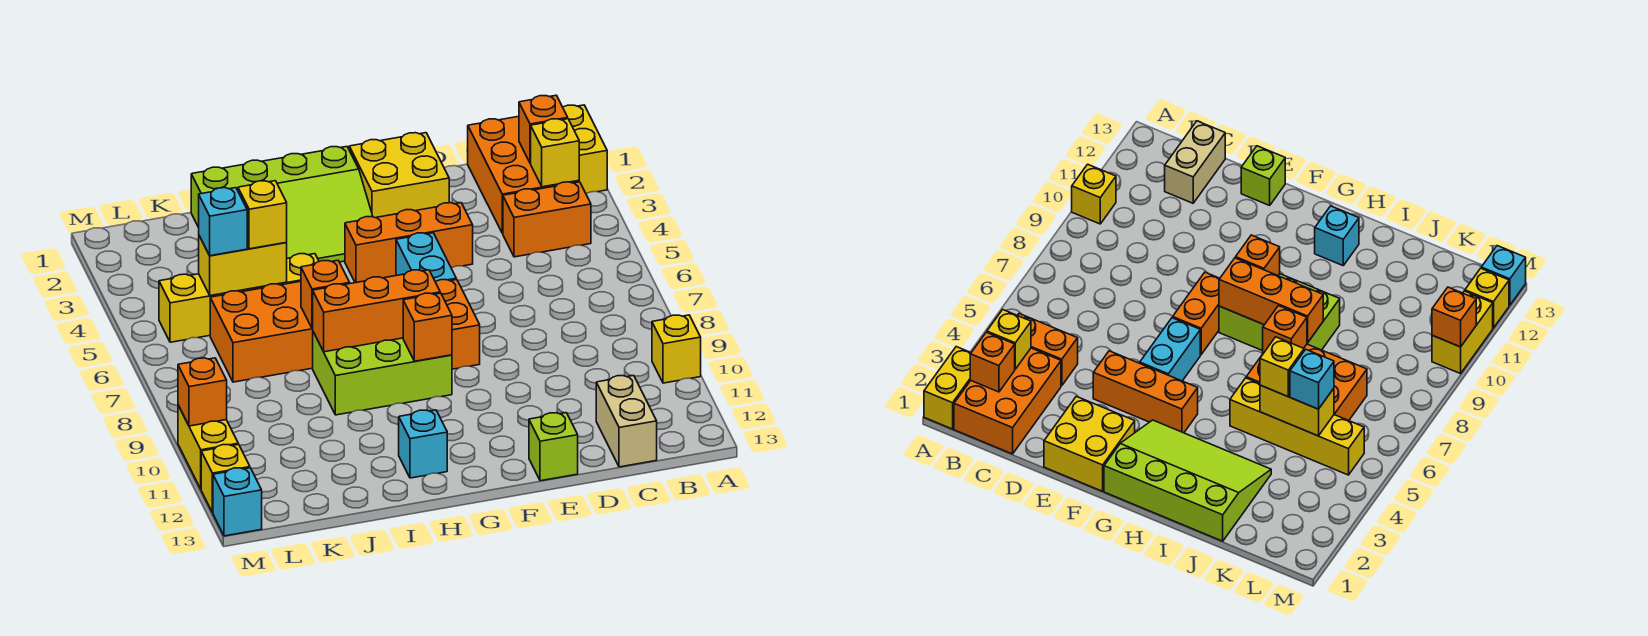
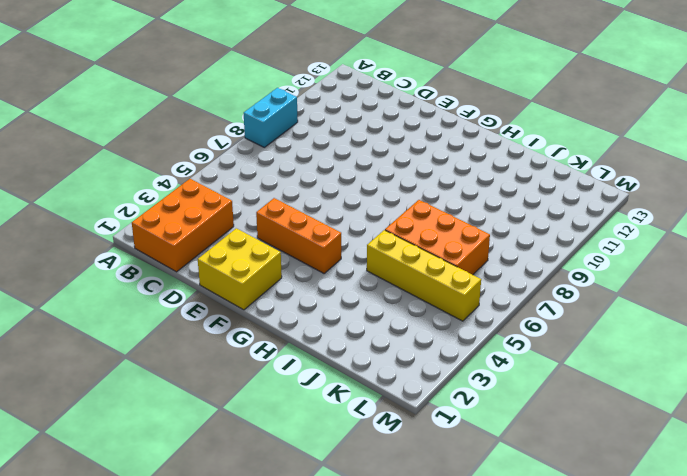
cyan 1x2 brick [244,88,298,147] -> cyan 1x2 brick moved to [396,233,456,282]
none -> yellow 1x2 brick [563,105,607,193]
none -> yellow 1x1 brick [652,315,701,383]
none -> orange 1x2 brick [503,182,591,257]

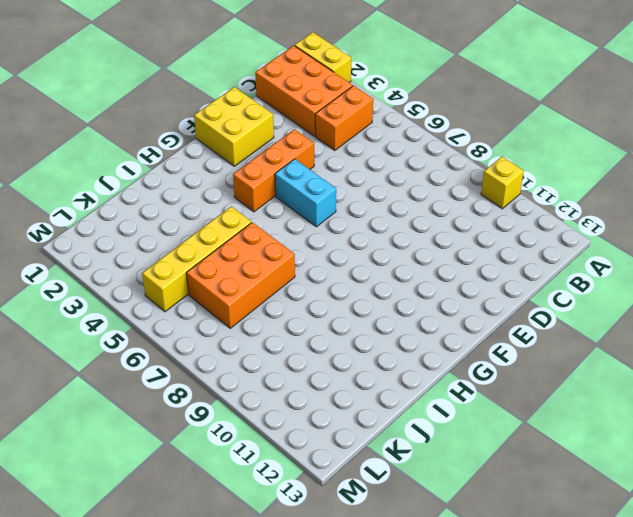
none -> tan 1x2 brick [596,376,657,467]
none -> lime 1x1 brick [529,413,578,481]
none -> orange 1x2 brick [436,279,480,369]

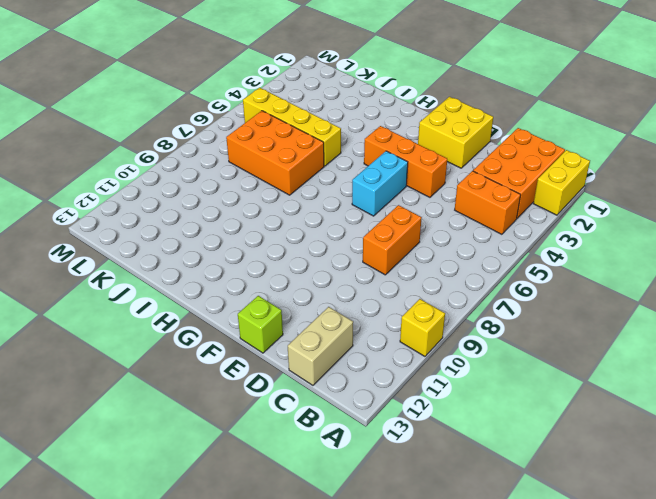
orange 1x2 brick [363,205,422,275] -> orange 1x2 brick moved to [436,279,480,369]
none -> lime 3x4 slope [191,147,373,262]
none -> lime 2x3 brick [313,332,452,415]
none -> cyan 1x1 brick [399,410,447,478]

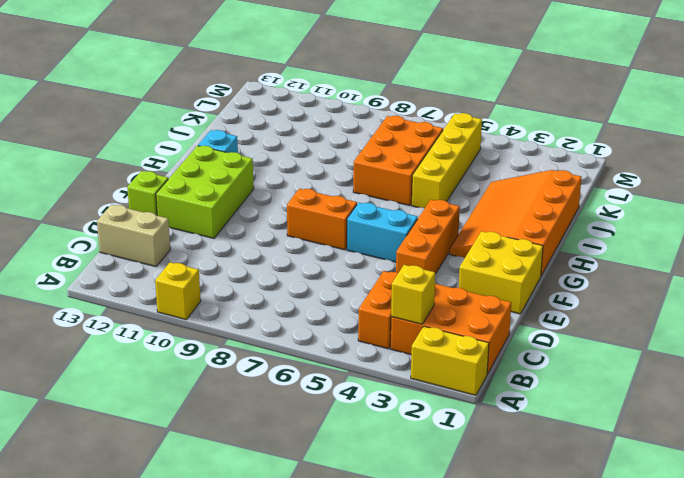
lime 2x3 brick [156,146,254,238] -> lime 2x3 brick moved to [313,332,452,415]
orange 3x4 slope [449,170,582,276] -> lime 3x4 slope [191,147,373,262]
none -> yellow 1x2 brick [178,405,238,489]
none -> yellow 1x1 brick [201,444,250,513]
none -> cyan 1x1 brick [213,468,262,536]

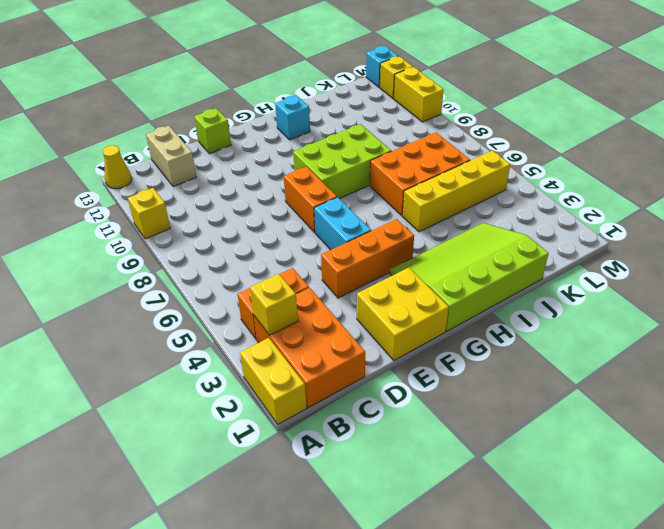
yellow 1x1 cone [103,145,132,189] -> none
none -> orange 1x1 brick [519,95,568,164]
none -> orange 1x3 brick [313,270,440,352]
none -> orange 1x1 brick [403,293,452,361]

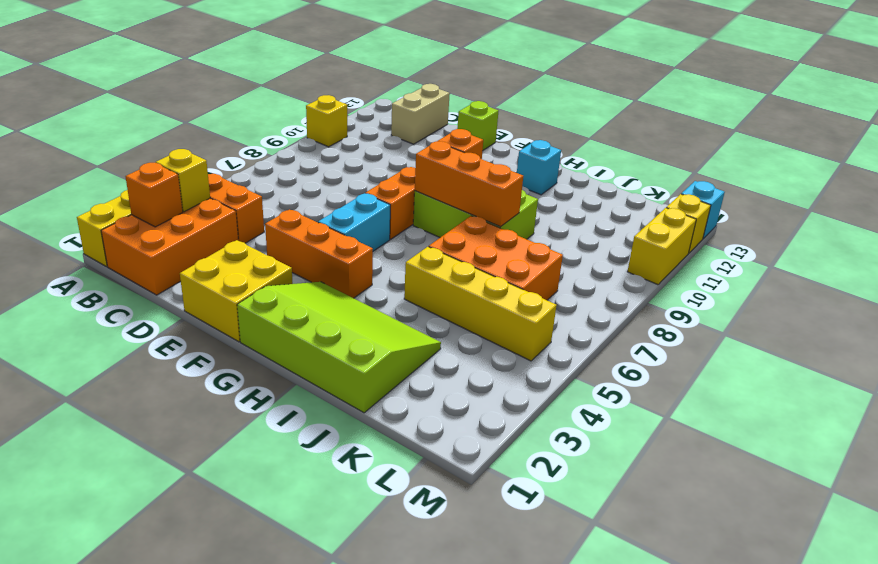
none -> orange 1x1 brick [301,260,350,328]
none -> yellow 1x2 brick [199,236,287,296]
none -> orange 1x1 brick [178,358,227,426]

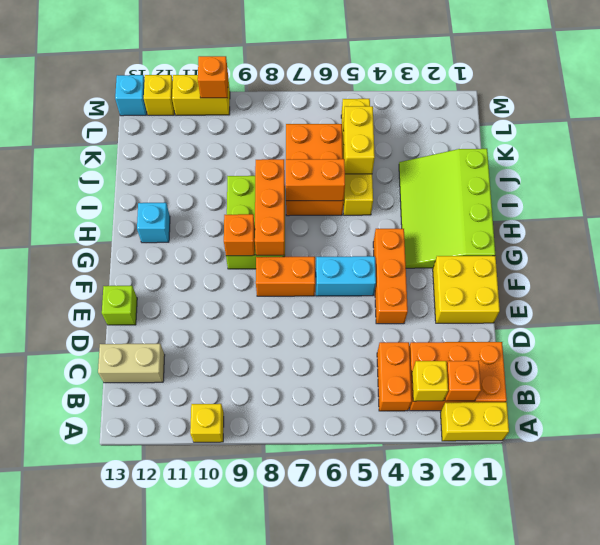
orange 1x2 brick [286,159,345,201] -> orange 1x1 brick [301,260,350,328]
none -> yellow 1x1 brick [238,181,287,249]
none -> cyan 1x1 brick [199,188,247,256]

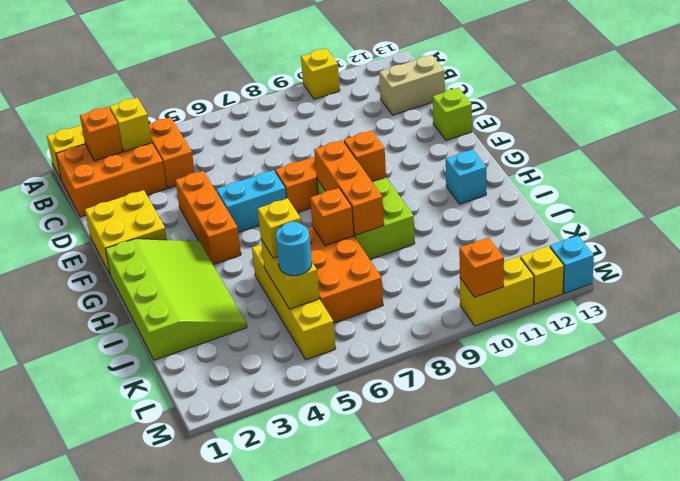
cyan 1x1 round brick [276,222,312,276] -> cyan 1x1 brick [199,188,247,256]

